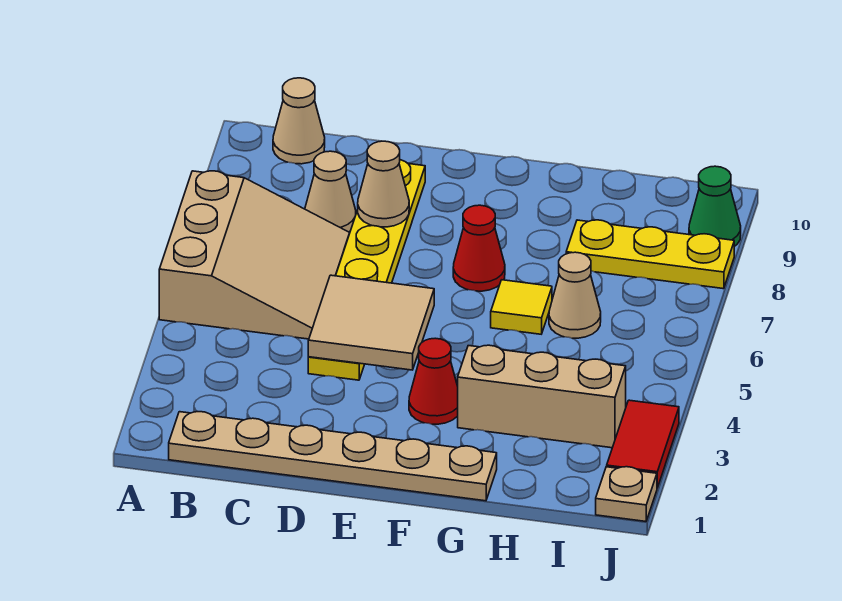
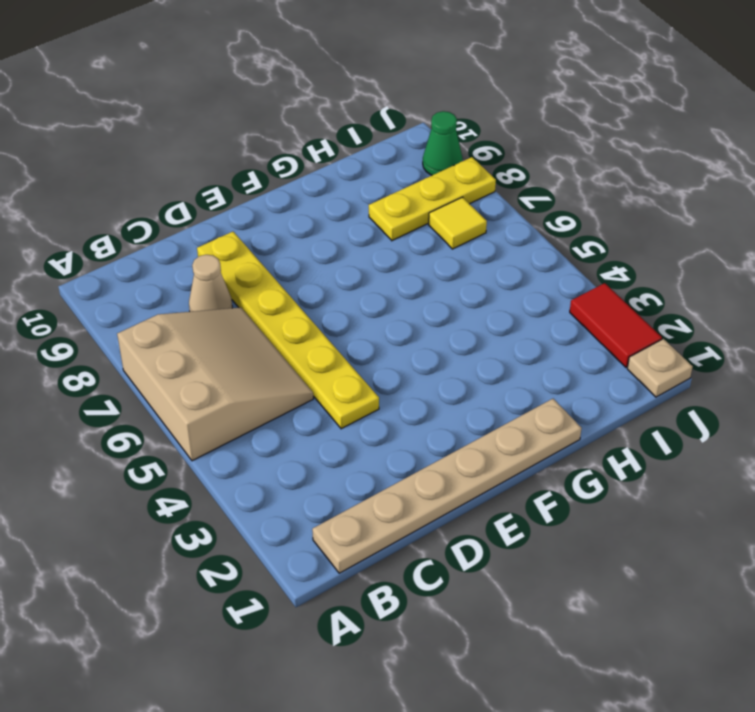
yellow 1x1 tile [429,197,487,249] -> yellow 1x1 tile moved to [491,280,552,334]
none -> tan 1x1 cone [273,78,325,164]
none -> red 1x1 cone [409,338,458,424]
none -> red 1x1 cone [453,205,505,291]

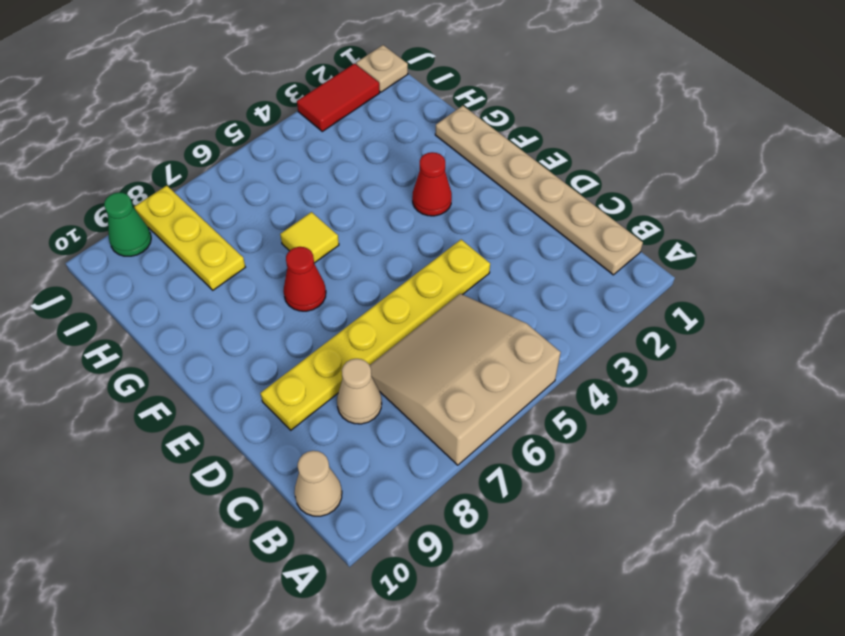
none -> tan 1x3 brick [458,345,626,448]
none -> tan 1x1 cone [549,252,601,338]
none -> tan 2x2 tile [308,275,434,370]

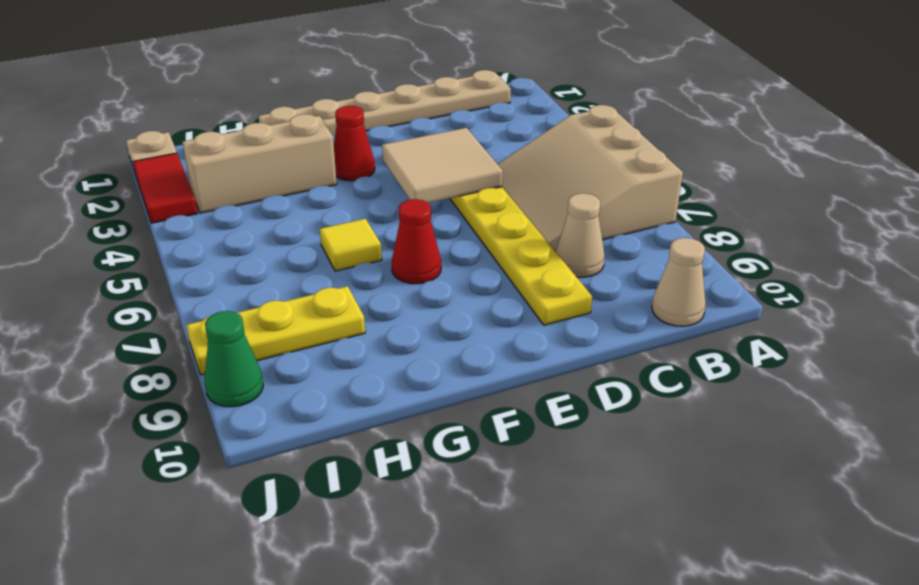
none -> tan 1x1 cone [549,252,601,338]
none -> tan 1x1 cone [358,141,409,227]

